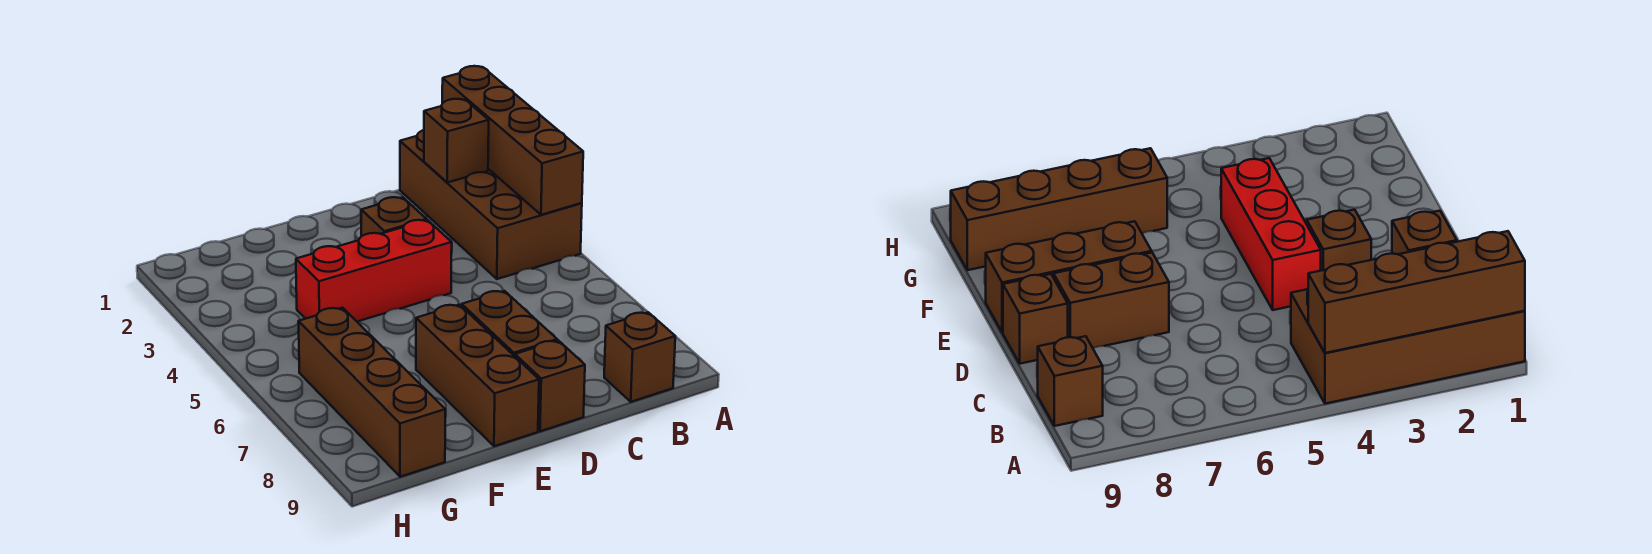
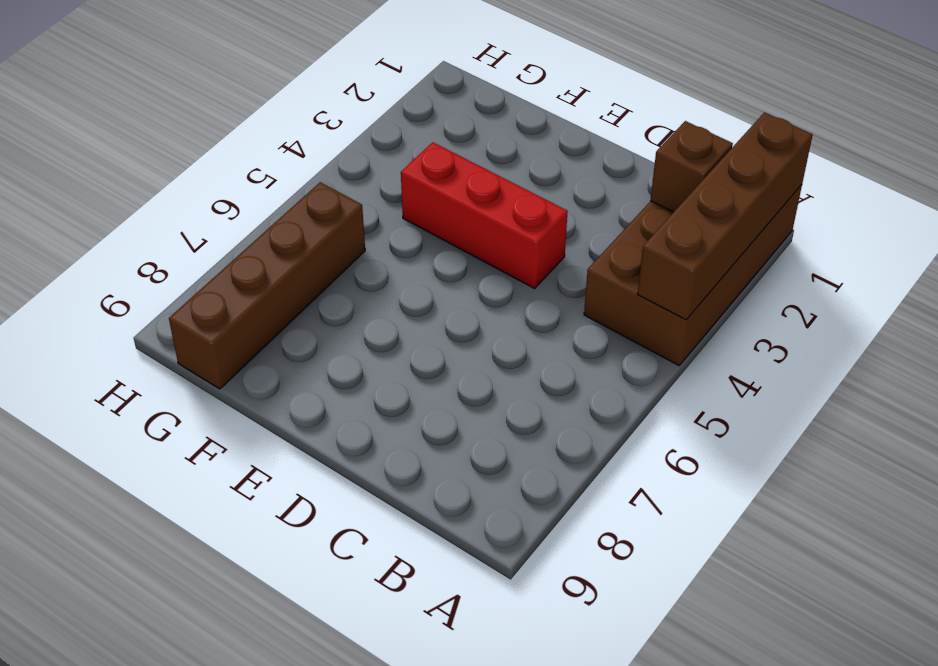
none -> brown 1x1 brick [604,312,675,402]
none -> brown 1x1 brick [361,197,426,236]

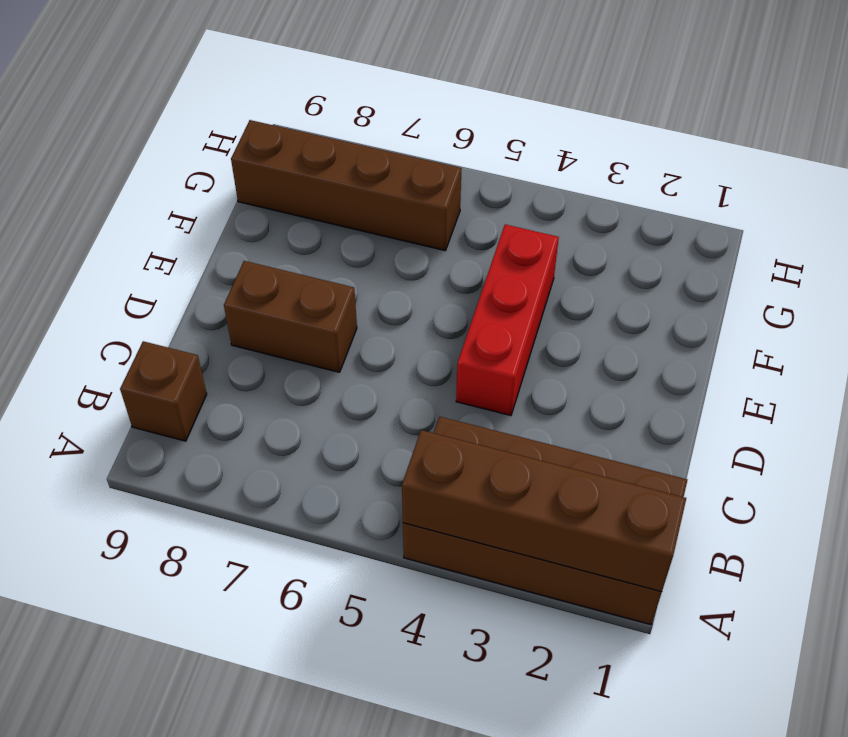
none -> brown 1x1 brick [361,197,426,236]
none -> brown 1x1 brick [515,340,585,431]

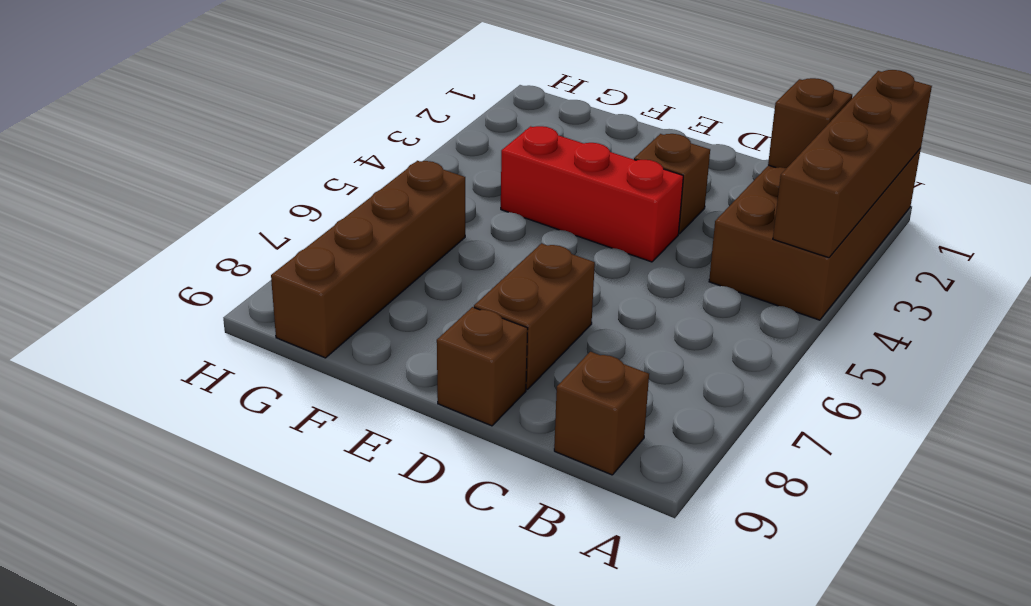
none -> brown 1x3 brick [416,305,539,446]

